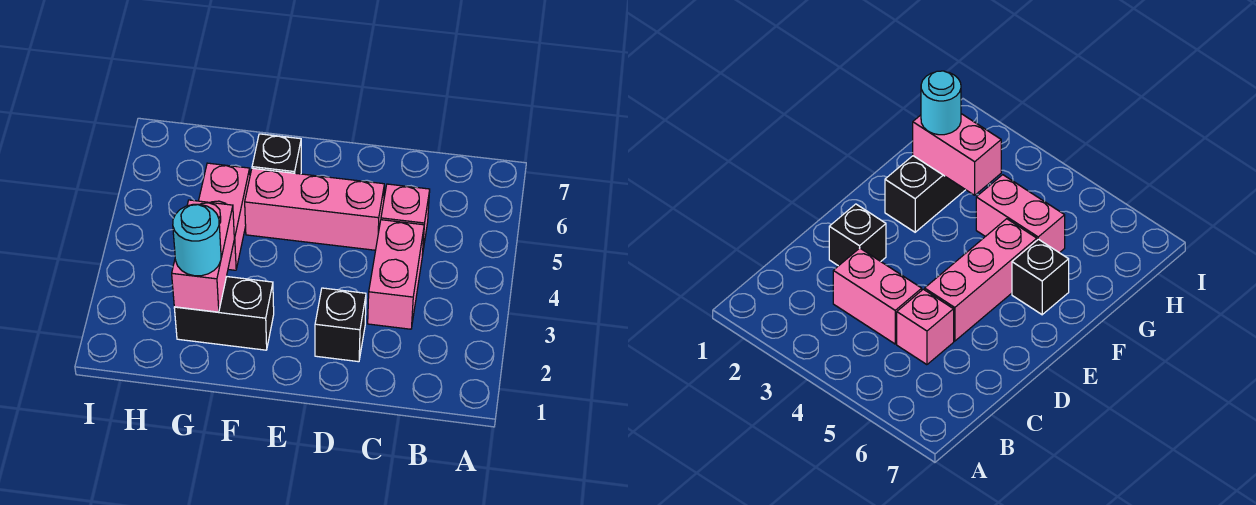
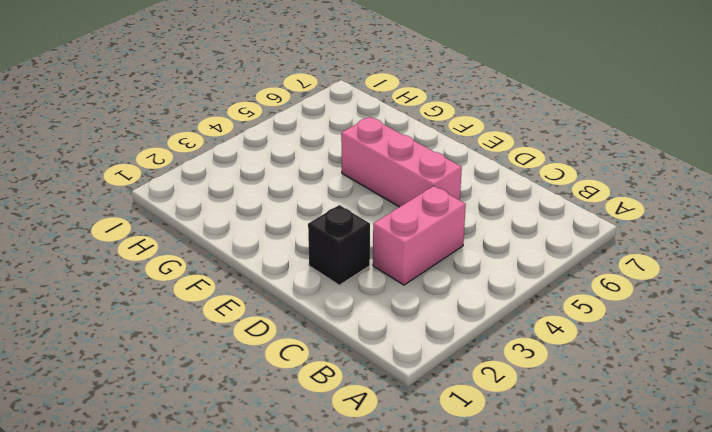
none -> pink 1x1 brick [381,184,430,256]
none -> black 1x2 brick [174,277,274,350]

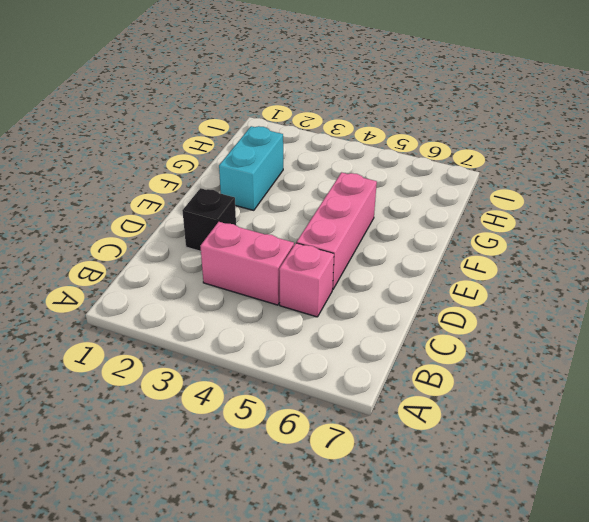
cyan 1x2 brick [219,126,283,210] -> black 1x2 brick [174,277,274,350]
none -> black 1x1 brick [252,134,301,174]
none -> pink 1x2 brick [199,163,250,270]

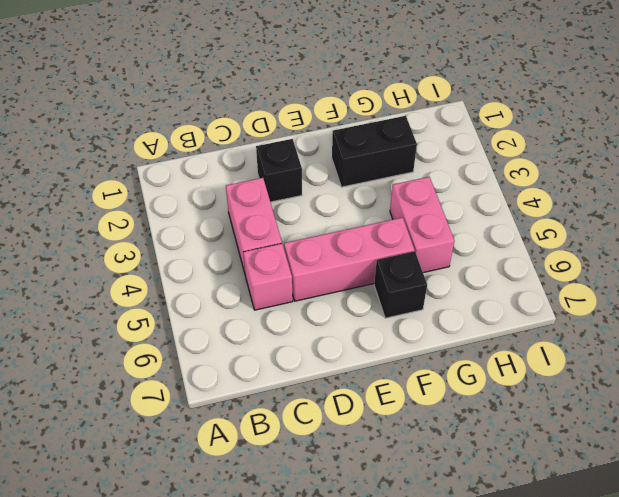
none -> pink 1x2 brick [172,200,234,312]
none -> cyan 1x1 round brick [173,204,221,276]

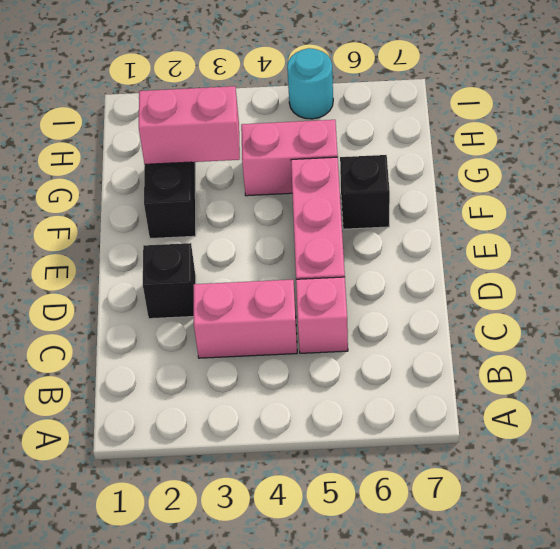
cyan 1x1 round brick [287,48,333,119] -> cyan 1x1 round brick moved to [173,204,221,276]

